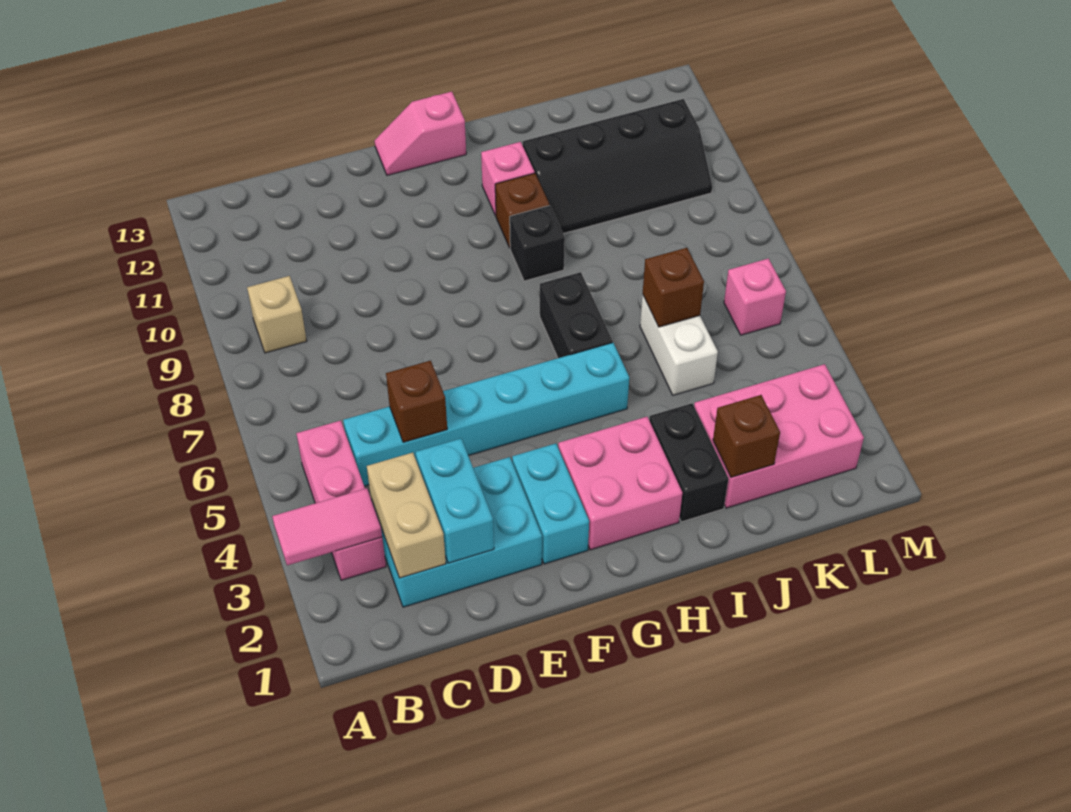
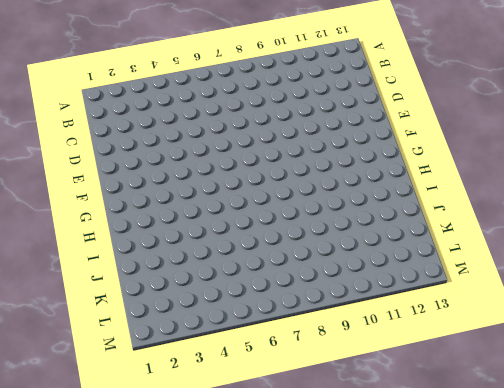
none -> pink 1x3 brick [296,421,386,580]
none -> tan 1x1 brick [247,276,307,353]
none -> cyan 2x3 brick [381,457,542,607]

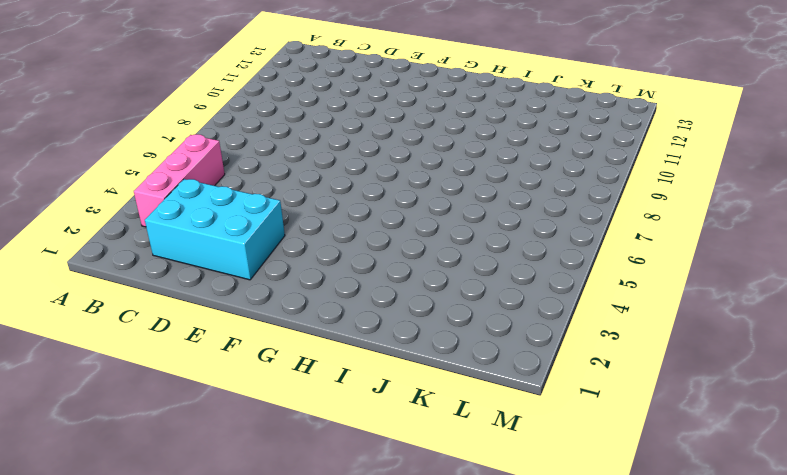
none -> tan 1x1 brick [247,276,307,353]
none -> cyan 1x6 brick [343,343,629,486]
none -> cyan 1x2 brick [512,444,589,564]

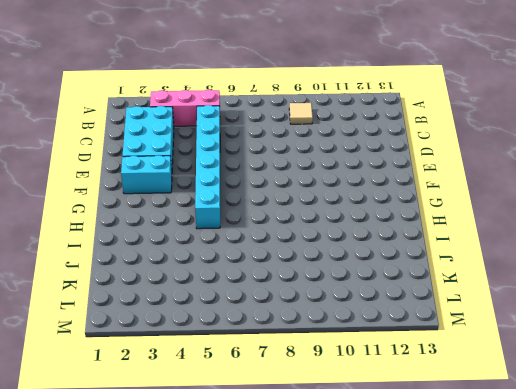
tan 1x1 tile [289,103,313,124] -> tan 1x1 brick [247,276,307,353]
none -> pink 1x2 slope [375,92,466,175]
none -> pink 2x2 brick [558,417,682,550]
none -> black 1x2 brick [540,272,613,358]

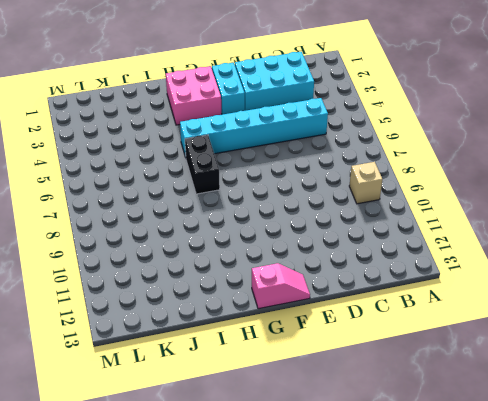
none -> pink 1x3 brick [296,421,386,580]
none -> black 1x1 brick [510,205,565,281]
none -> brown 1x1 brick [495,173,549,248]

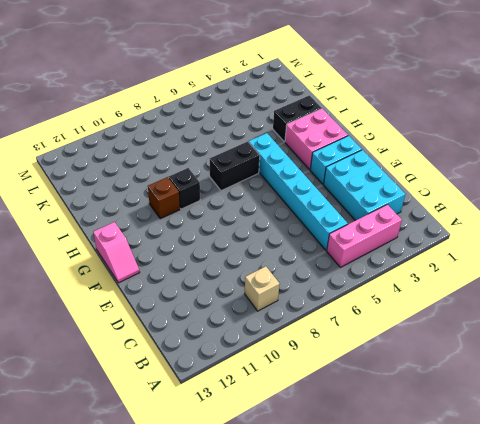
none -> pink 1x1 brick [481,142,535,216]
none -> black 2x4 slope [523,99,712,234]
none -> pink 2x3 brick [694,364,864,508]

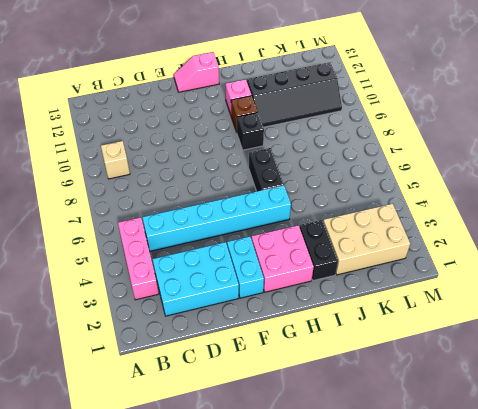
tan 2x3 brick [323,204,410,275] -> pink 2x3 brick [694,364,864,508]
none -> white 1x2 brick [640,295,718,395]
none -> pink 1x1 brick [724,259,786,335]
none -> pink 1x2 tile [272,488,382,565]

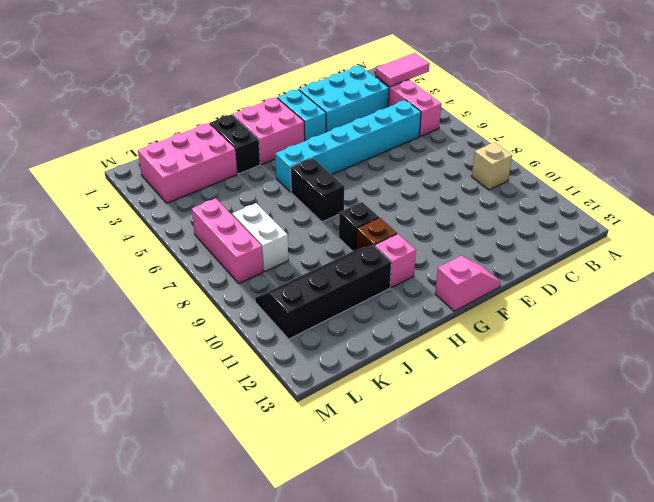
white 1x2 brick [232,203,288,272] -> white 1x2 brick moved to [640,295,718,395]
pink 1x3 brick [192,198,263,283] -> pink 1x1 brick [724,259,786,335]
none -> tan 1x2 brick [367,453,446,578]
none -> cyan 1x2 brick [416,439,494,563]
none -> brown 1x1 brick [386,361,447,442]

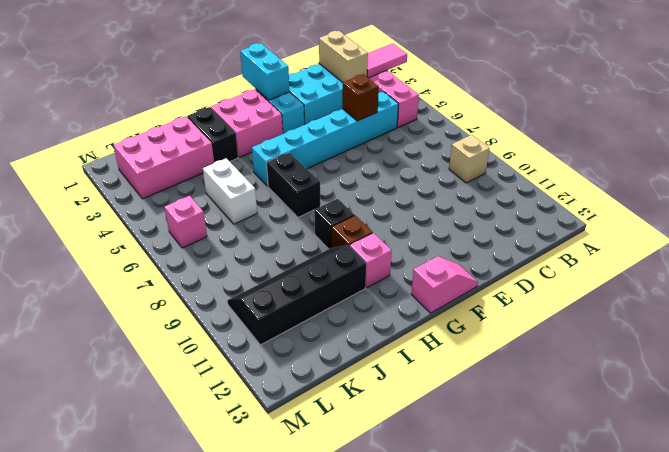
cyan 1x2 brick [240,43,290,100] -> cyan 1x2 brick moved to [416,439,494,563]
none -> brown 1x1 brick [713,395,780,477]
none -> brown 1x1 brick [643,248,704,327]

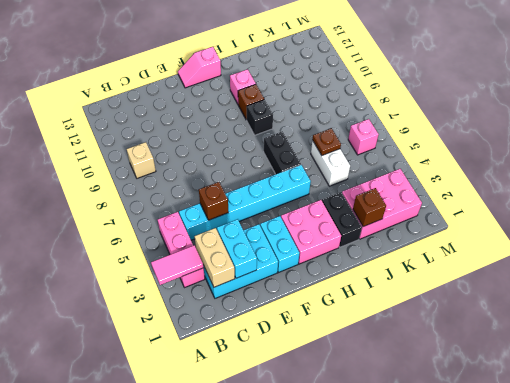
brown 1x1 plate [313,128,341,155] -> brown 1x1 brick [643,248,704,327]
none -> black 2x4 slope [523,99,712,234]

